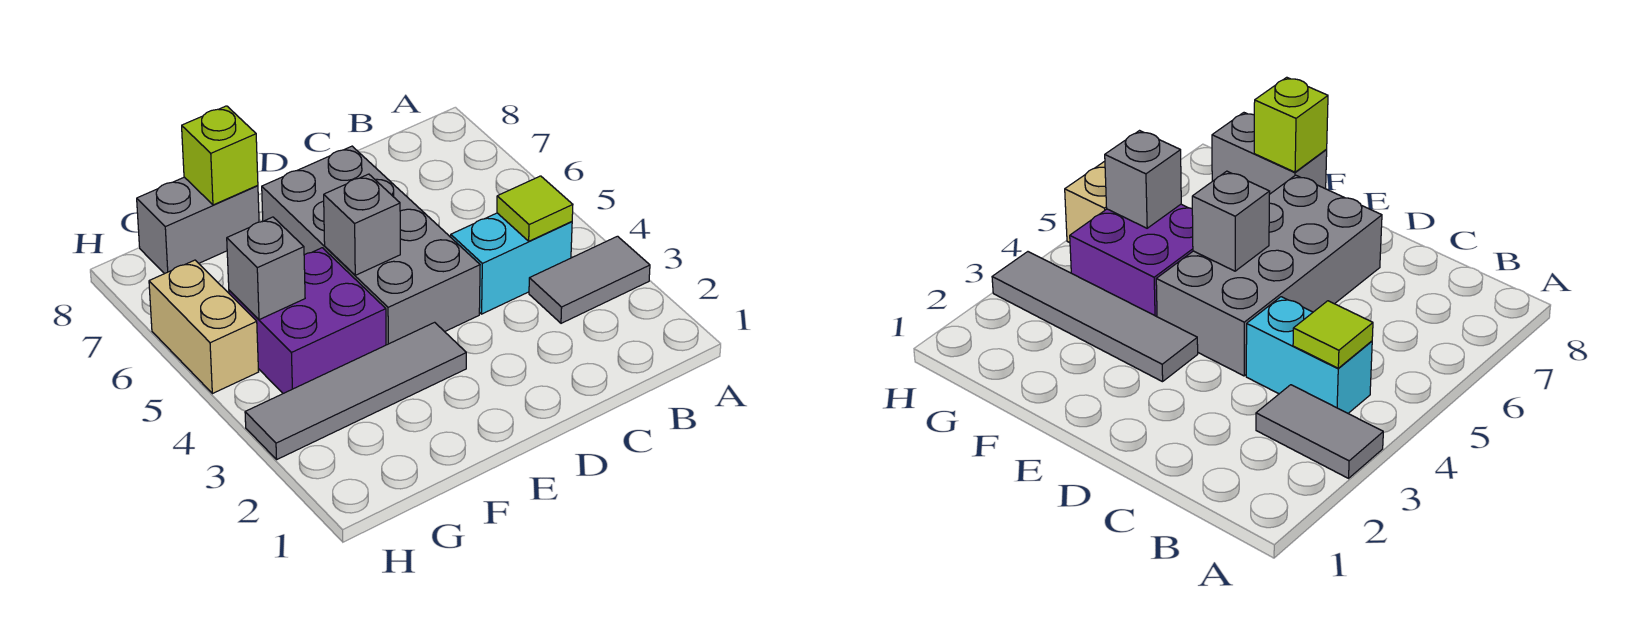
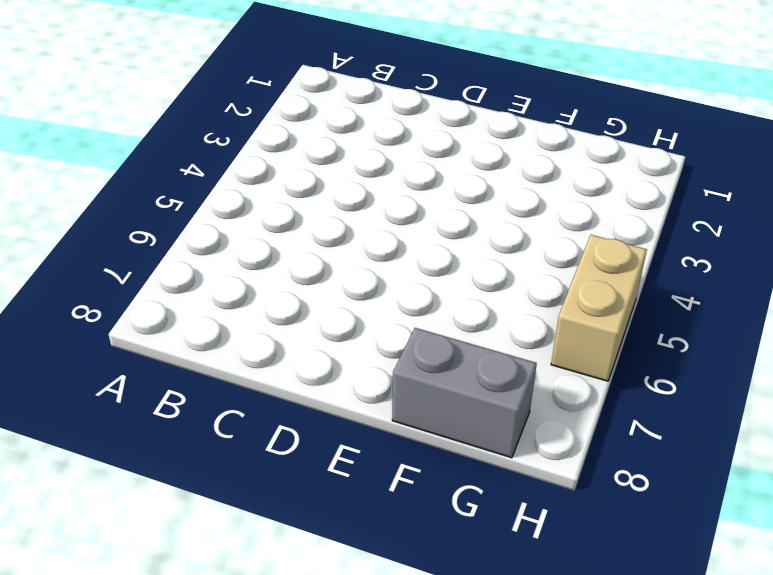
none -> grey 1x2 tile [529,236,650,323]
none -> cyan 1x2 brick [451,213,572,314]

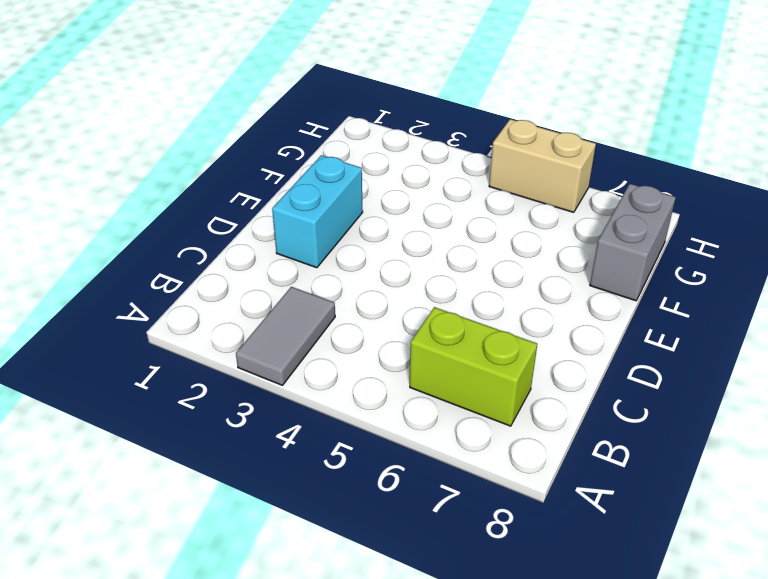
lime 1x2 brick [410,307,537,426] -> none
cyan 1x2 brick [272,155,363,268] -> cyan 1x2 brick moved to [451,213,572,314]
none -> grey 2x4 brick [262,146,480,345]
none -> grey 1x4 tile [245,322,466,459]

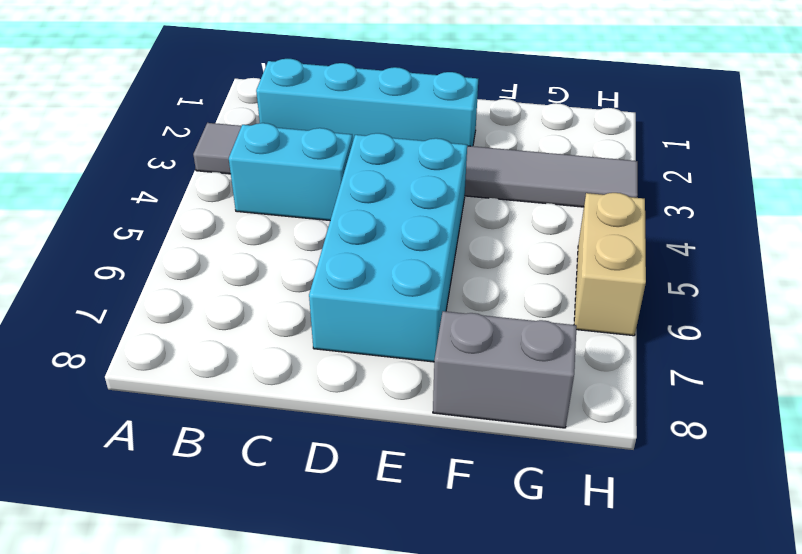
cyan 1x4 brick [256,59,478,146] -> none
cyan 2x4 brick [309,133,467,362] -> grey 2x4 brick [262,146,480,345]
none -> purple 2x2 brick [229,248,386,393]
none -> lime 1x1 tile [497,176,573,241]

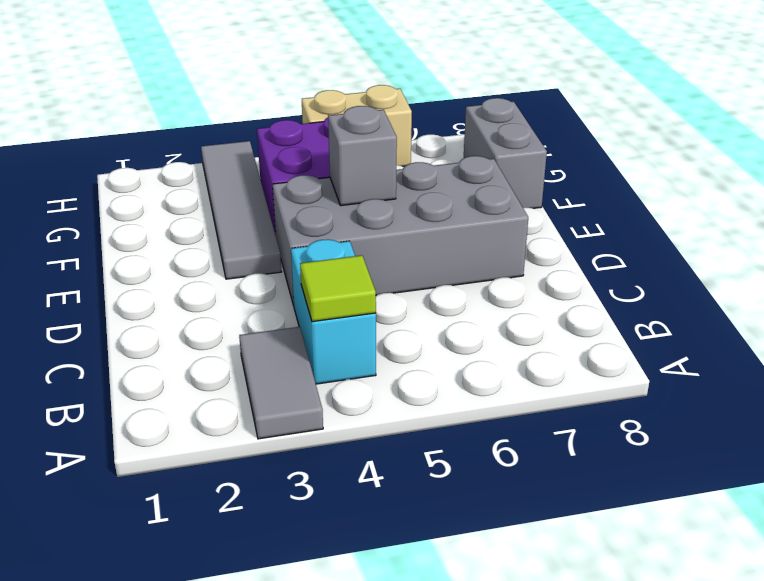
none -> lime 1x1 brick [182,106,258,205]
none -> grey 1x1 brick [227,217,305,320]

